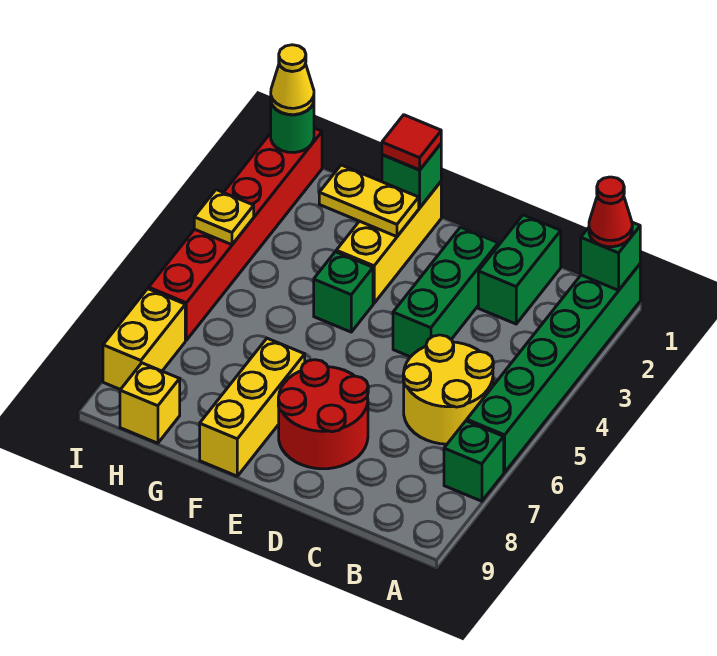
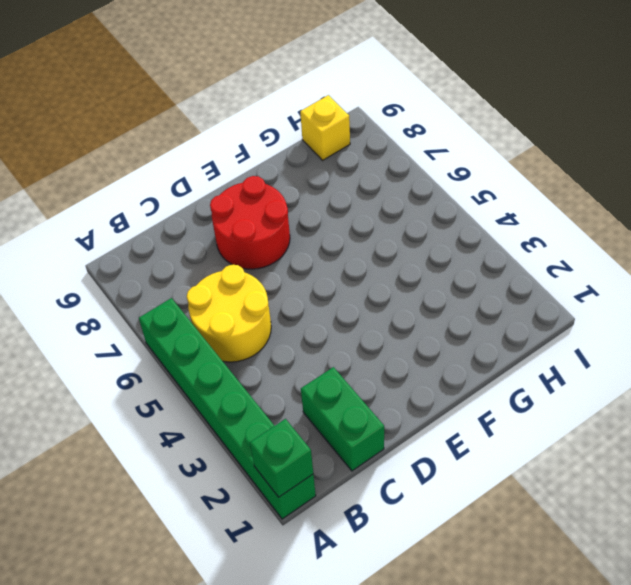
none -> green 1x1 brick [444,421,504,501]
none -> green 1x3 brick [393,227,498,357]
none -> yellow 1x3 brick [336,182,441,303]

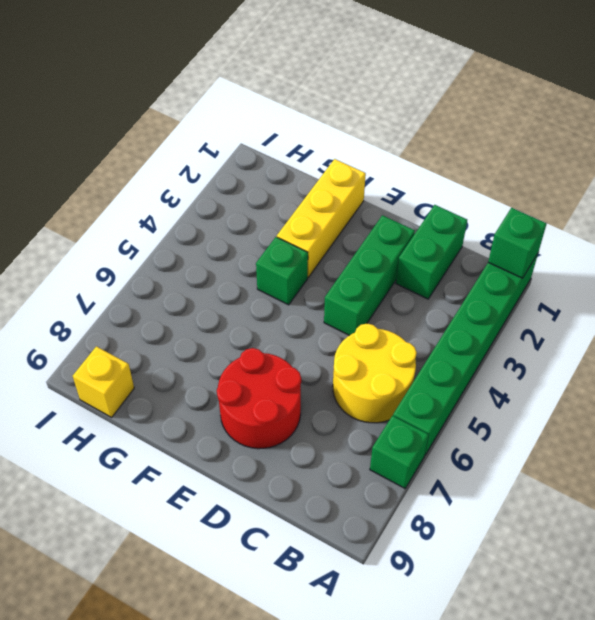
none -> yellow 1x3 brick [200,338,305,476]
none -> red 1x6 brick [149,128,322,340]
none -> yellow 1x2 brick [103,289,185,390]

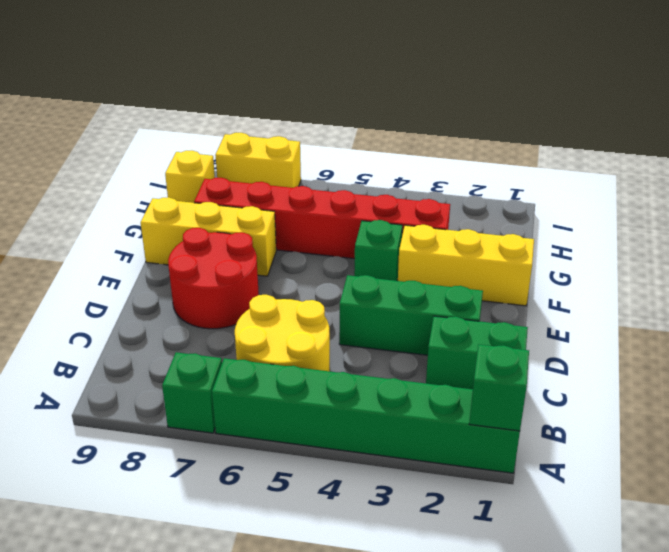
red 1x6 brick [194,178,450,259] -> red 1x6 brick moved to [149,128,322,340]
none -> green 1x1 brick [382,144,441,208]
none -> yellow 1x2 plate [319,165,419,237]
none -> green 1x1 round brick [271,103,314,153]

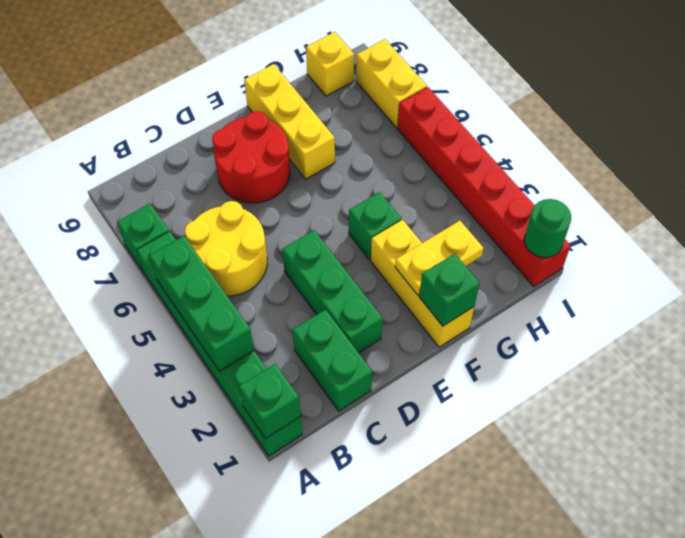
green 1x3 brick [149,236,254,371] -> none
none -> yellow 1x1 plate [194,190,254,245]
none -> red 1x1 cone [589,177,632,247]
none -> red 1x1 tile [382,115,441,170]

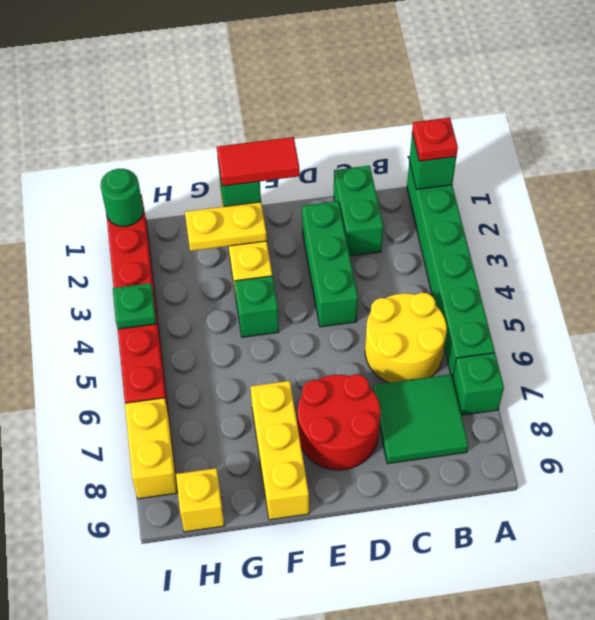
red 1x1 plate [412,118,458,161] -> red 1x1 cone [589,177,632,247]
green 2x2 tile [373,374,468,464] -> none
red 1x2 tile [217,137,300,186] -> red 1x1 tile [382,115,441,170]
green 1x1 plate [113,283,156,329] -> yellow 1x1 plate [194,190,254,245]
none -> yellow 1x1 cone [271,45,314,115]

